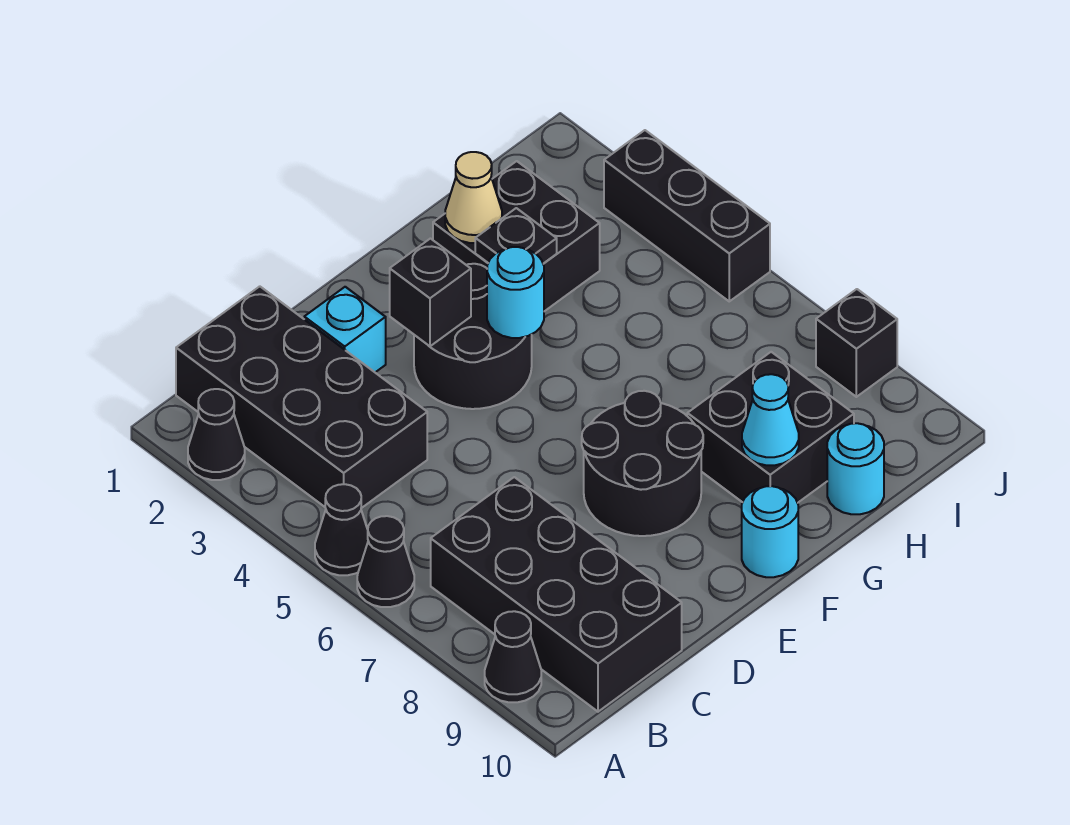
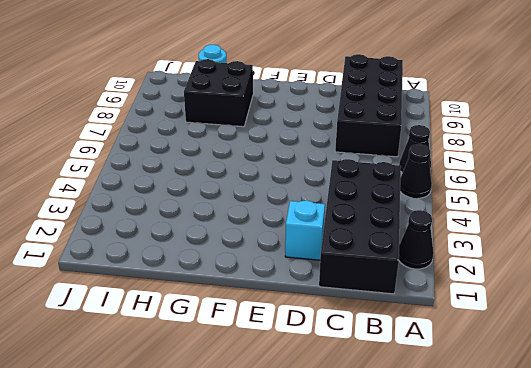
none -> black 1x1 cone [485,611,541,702]
none -> black 2x2 round brick [414,264,532,409]
none -> black 2x2 round brick [582,391,703,536]

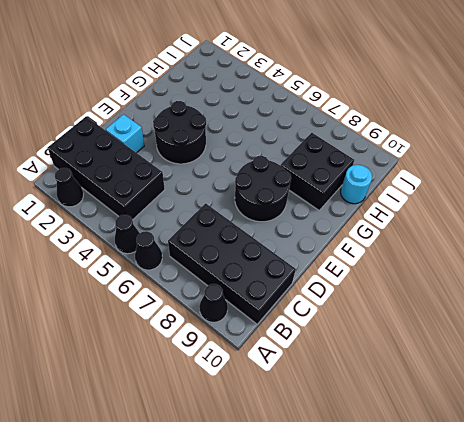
none -> cyan 1x1 round brick [742,486,798,577]
none -> black 2x2 brick [433,161,600,311]
none -> black 1x3 brick [604,130,770,301]

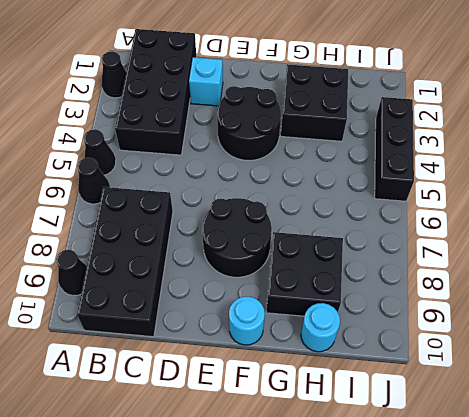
none -> black 1x1 brick [816,289,897,397]
none -> black 1x1 brick [390,239,471,346]
none -> cyan 1x1 round brick [487,247,544,338]

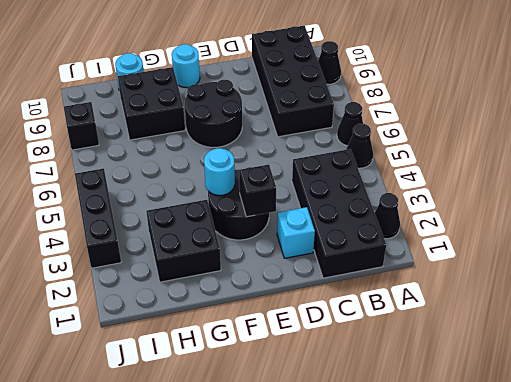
none -> tan 1x1 cone [445,152,502,243]
none -> black 1x1 plate [475,208,557,264]
none -> cyan 1x1 cone [742,374,799,465]

